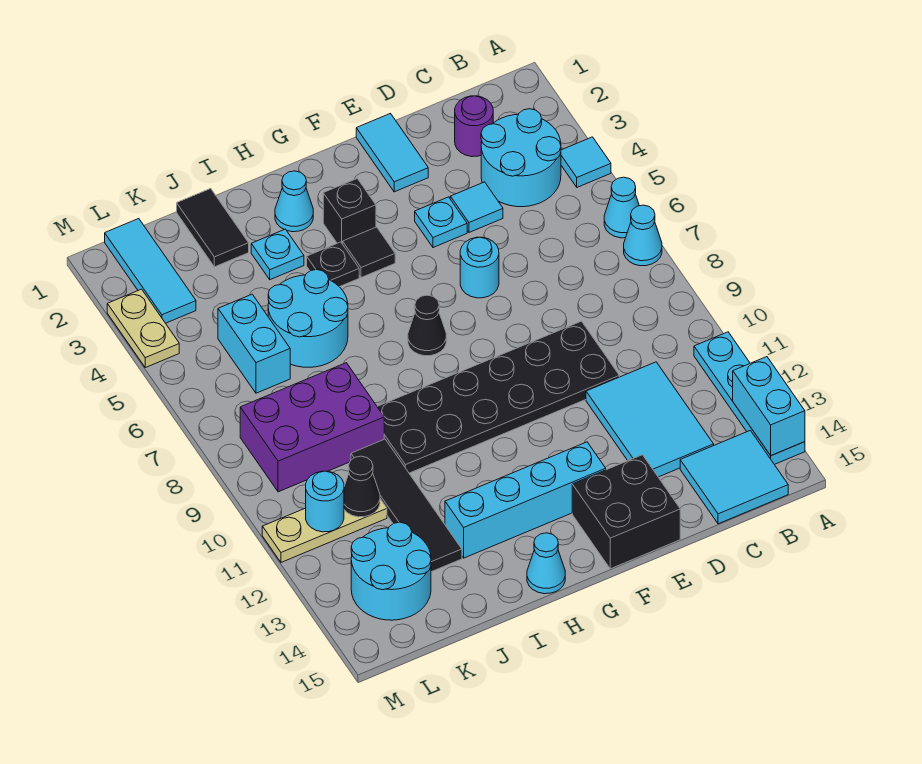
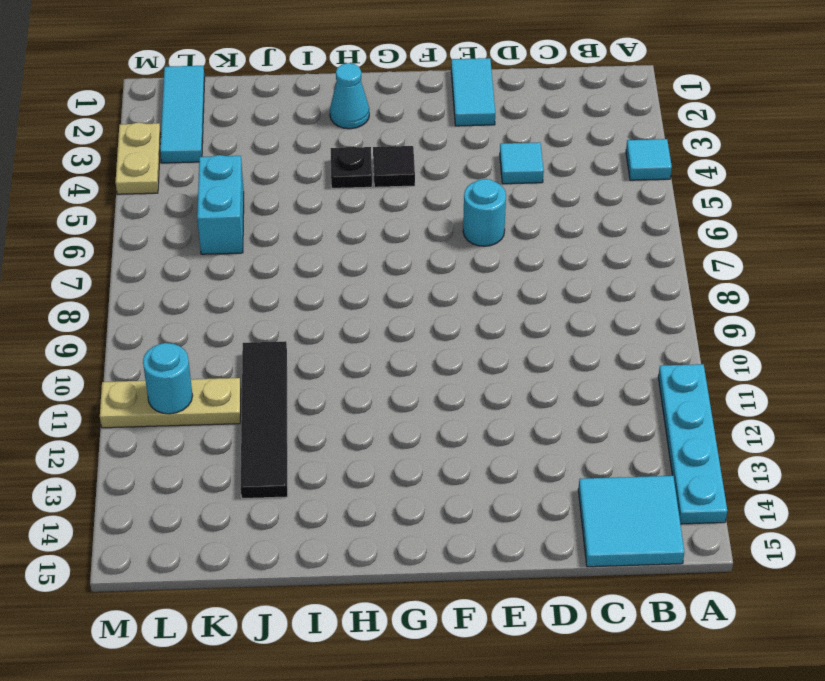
none -> cyan 1x1 cone [604,177,639,238]
none -> cyan 1x1 cone [624,205,662,266]
none -> cyan 2x2 round brick [481,109,561,207]
none -> purple 1x1 round brick [455,96,493,157]

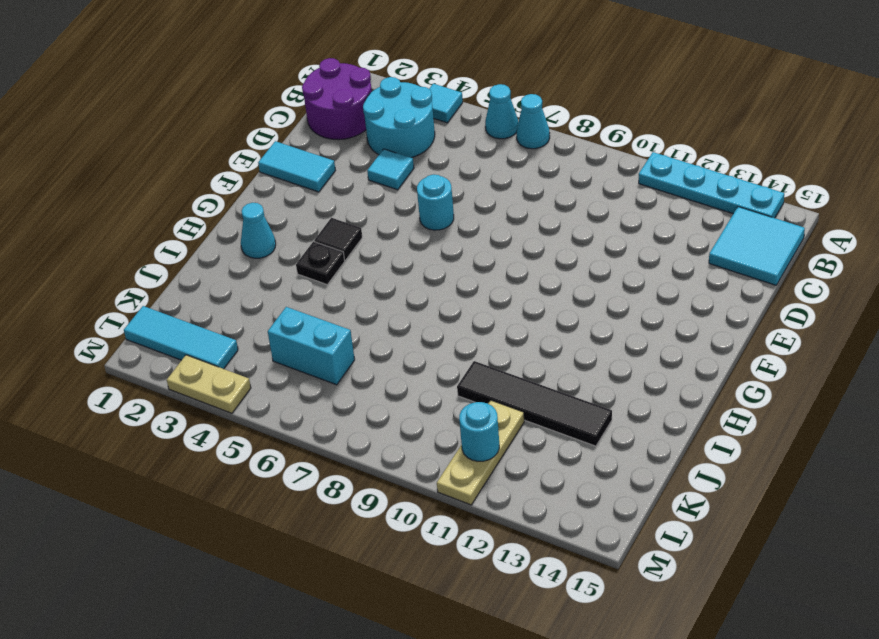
purple 2x2 round brick [302,58,372,140] -> purple 1x1 round brick [455,96,493,157]
none -> cyan 2x3 tile [586,362,714,477]
none -> black 2x6 plate [377,321,619,473]
none -> cyan 1x1 plate [415,197,467,247]
none -> black 2x2 brick [572,455,680,569]

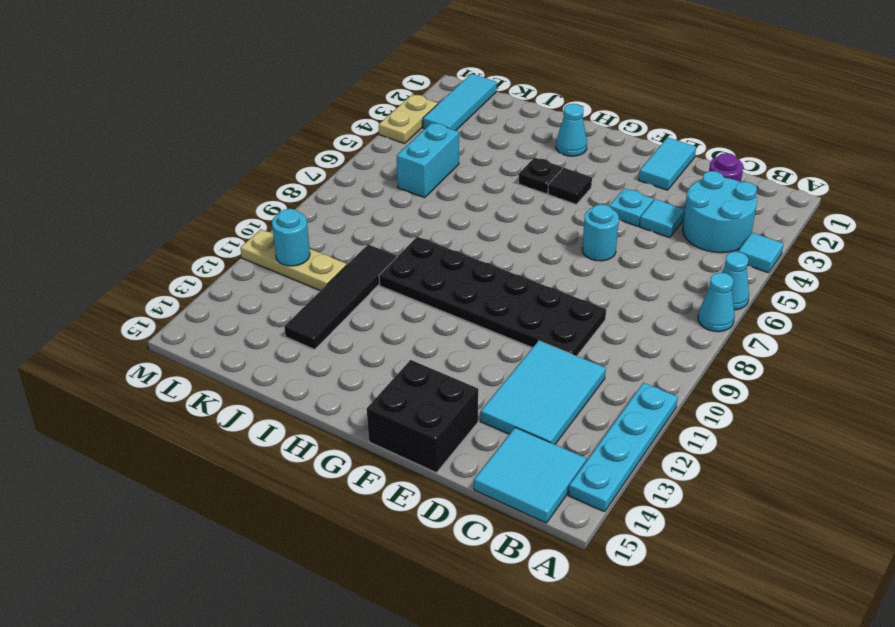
none -> cyan 1x4 brick [445,442,606,558]
none -> black 1x1 brick [323,179,376,244]
none -> black 1x1 cone [408,295,446,356]
none -> cyan 1x1 cone [527,533,565,594]

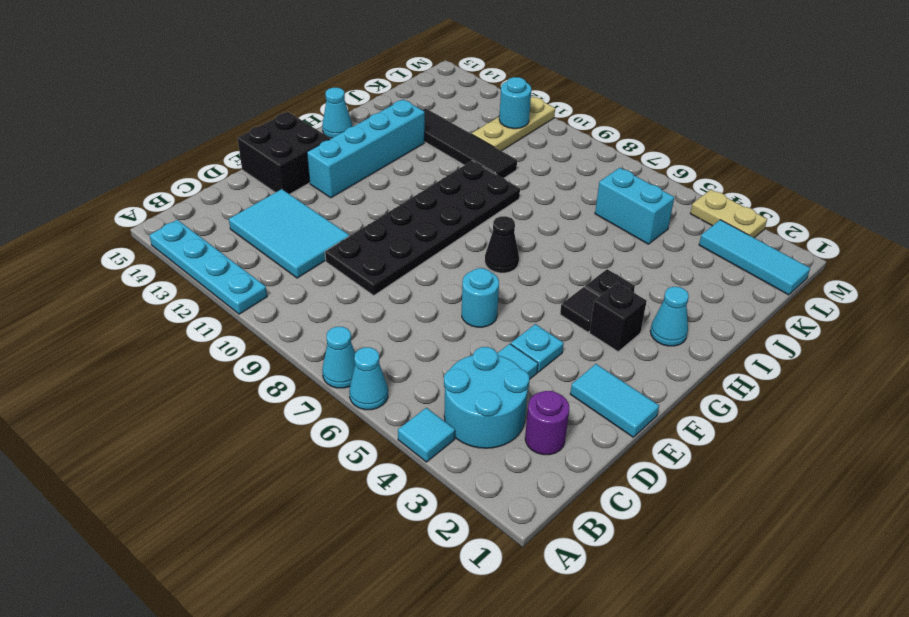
none -> cyan 2x2 tile [680,430,788,524]
none -> cyan 1x1 plate [251,229,304,280]
none -> cyan 2x2 round brick [268,270,348,367]
none -> black 1x2 tile [177,189,249,267]

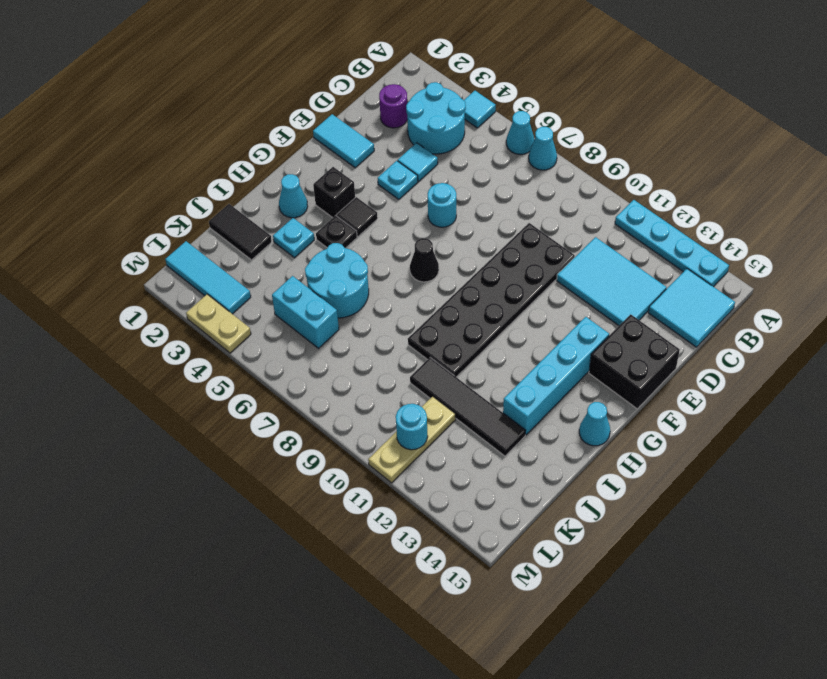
none -> purple 2x3 brick [240,363,384,492]
none -> cyan 2x2 round brick [351,522,431,620]
none -> cyan 1x2 brick [733,357,805,456]
none -> black 1x1 cone [344,456,380,517]

